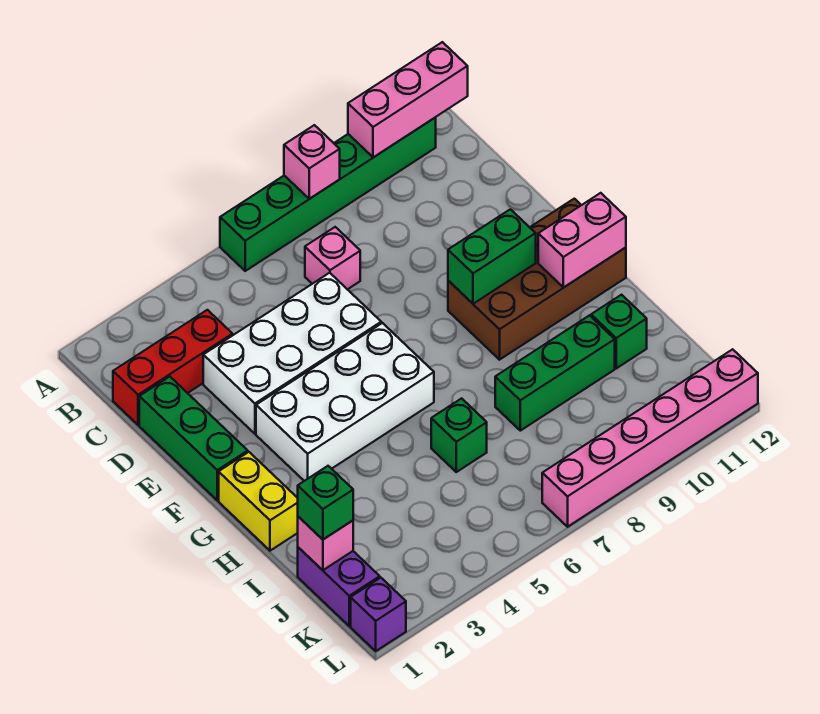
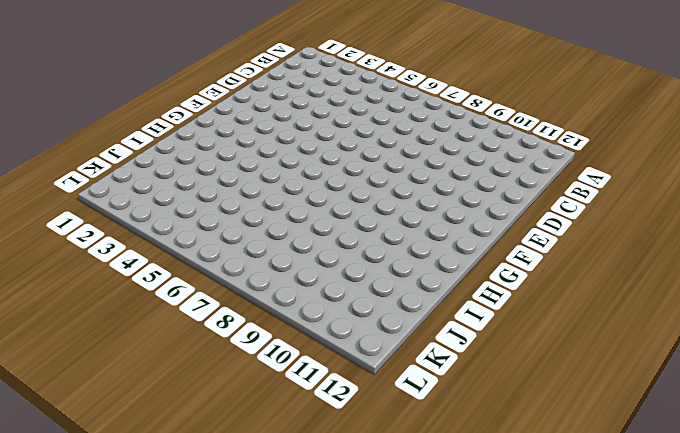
none -> green 1x6 brick [220,118,436,271]
none -> red 1x3 brick [113,310,233,425]
none -> pink 1x1 brick [305,227,360,289]

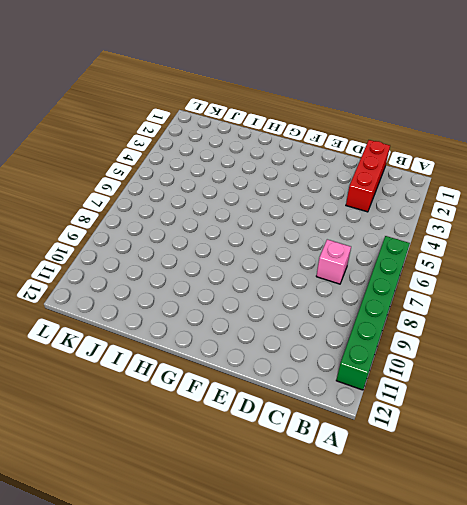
none -> green 1x3 brick [139,377,248,500]
none -> white 2x4 brick [203,273,381,434]
none -> white 2x4 brick [256,323,434,481]

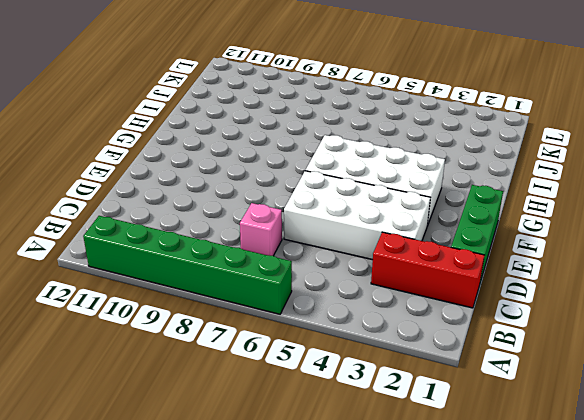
none -> brown 2x4 brick [448,199,626,360]
none -> yellow 1x2 brick [219,452,298,551]
none -> green 1x1 brick [431,398,487,472]

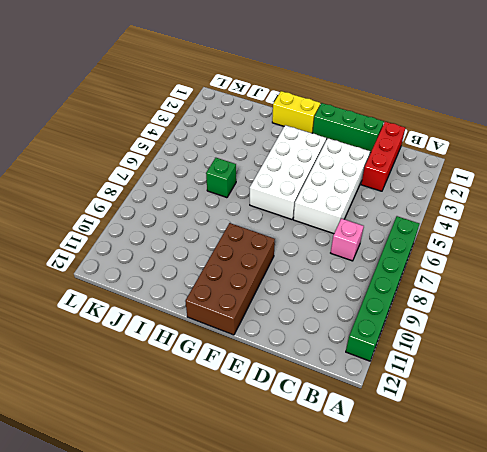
none -> green 1x3 brick [495,316,615,431]
none -> green 1x1 brick [591,295,647,368]
none -> purple 1x2 brick [298,547,380,626]

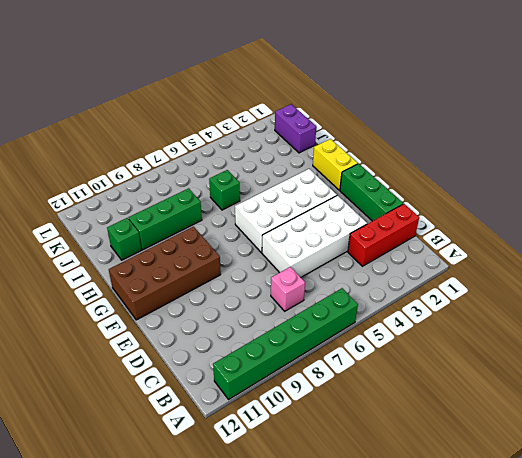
none -> purple 1x1 brick [351,578,406,651]
none -> pink 1x6 brick [542,349,758,527]
none -> pink 1x1 brick [284,125,340,199]

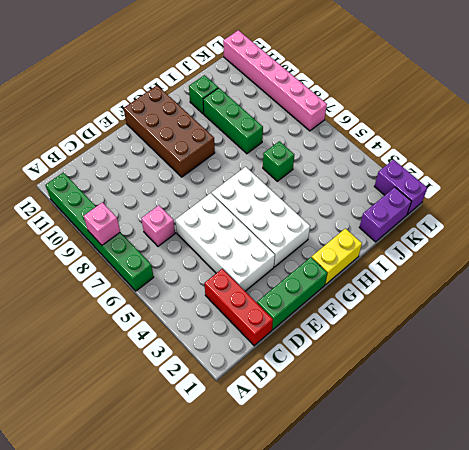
purple 1x2 brick [374,160,427,215] -> purple 1x1 brick [351,578,406,651]
none -> pink 1x3 brick [348,42,468,157]
none -> green 1x2 brick [448,209,536,304]
none -> pink 1x2 brick [538,193,626,287]

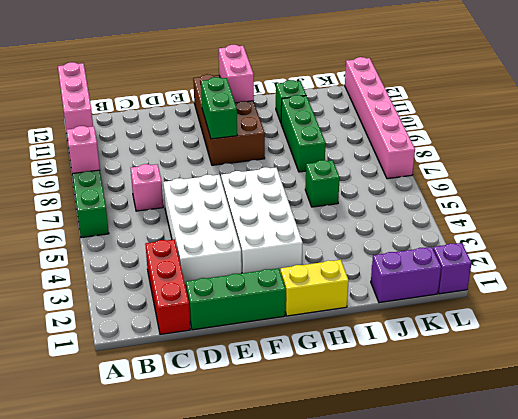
none -> pink 1x1 brick [298,517,353,570]
none -> green 1x1 brick [298,466,353,539]

